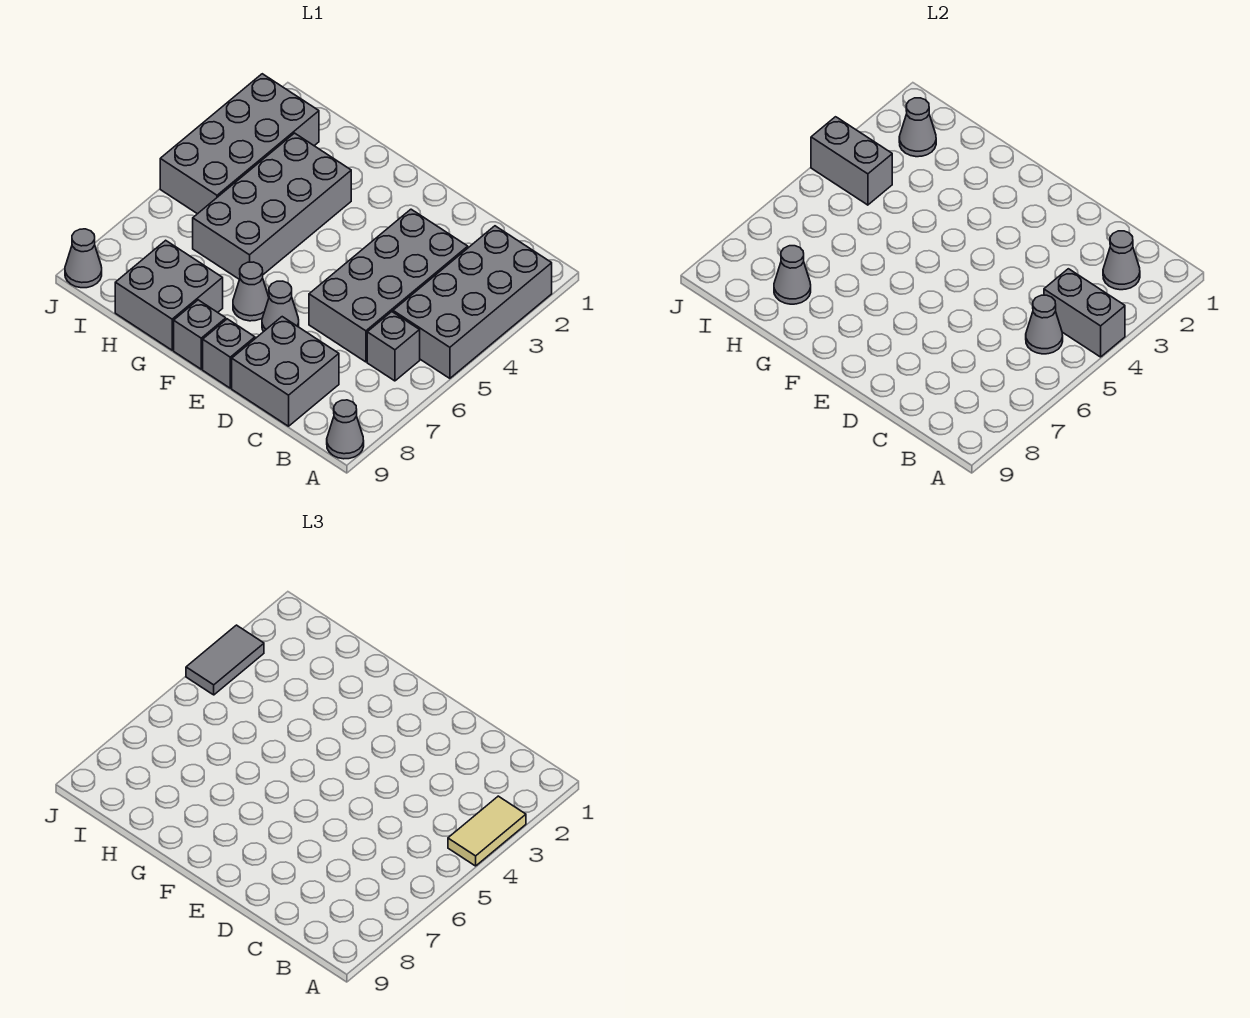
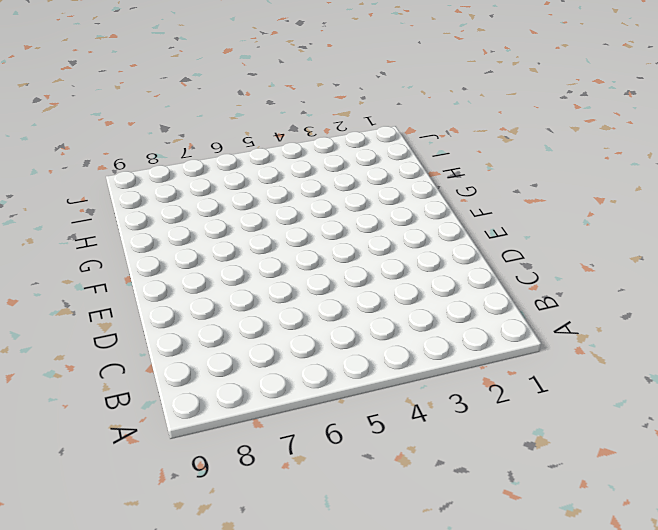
none -> grey 2x4 brick [393,226,552,378]
none -> grey 1x1 cone [327,400,364,459]
none -> grey 1x1 brick [367,312,420,381]

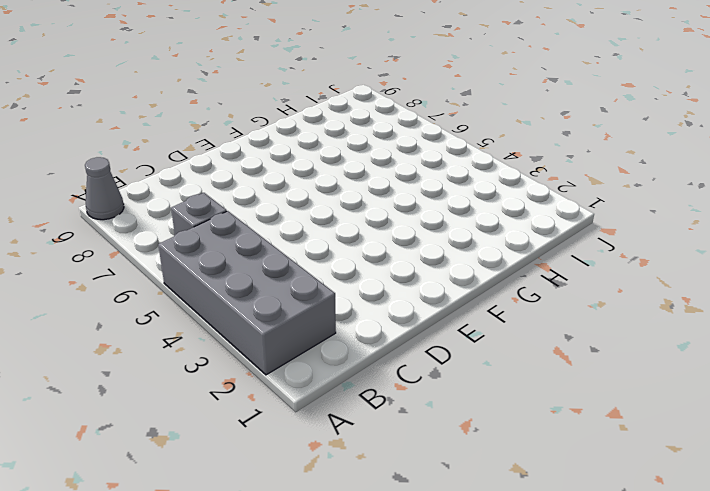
none -> grey 2x4 brick [309,209,468,362]
none -> grey 2x2 brick [232,317,339,426]
none -> grey 1x1 cone [262,281,299,332]

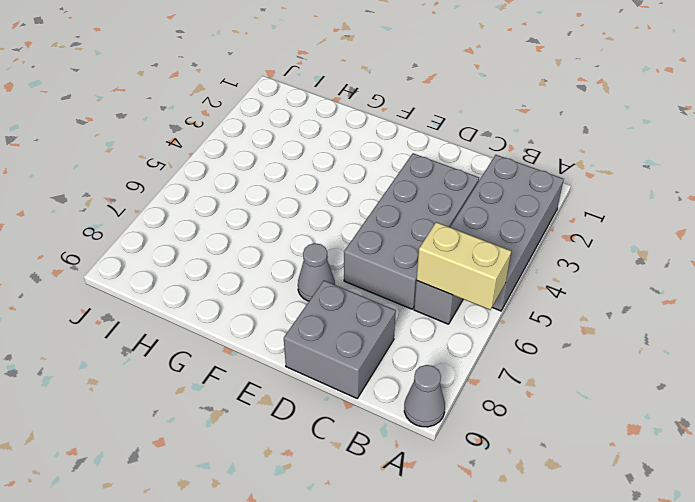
tan 1x2 brick [417,222,511,310] -> none
none -> grey 1x1 brick [203,319,255,388]
none -> grey 1x1 cone [233,262,269,321]
none -> grey 1x1 brick [174,300,226,369]

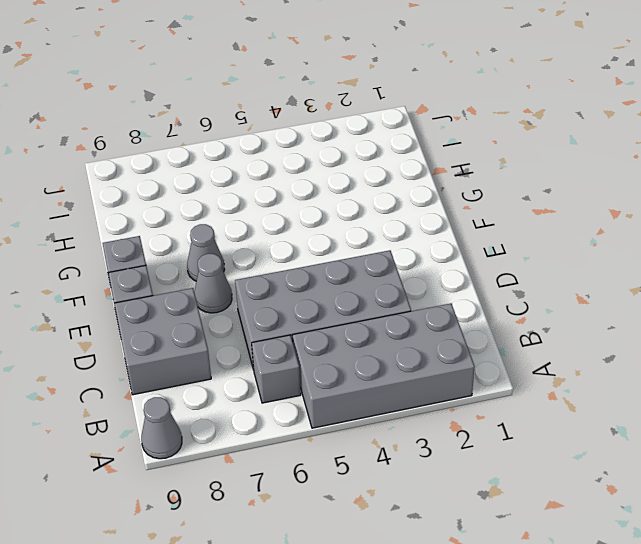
none -> grey 2x4 brick [193,133,351,279]
none -> grey 2x2 brick [115,240,223,350]
none -> grey 2x4 brick [160,74,319,214]

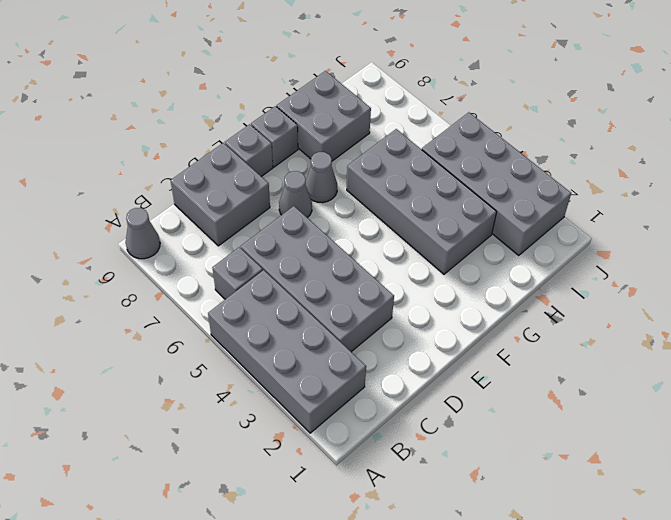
none -> grey 1x1 cone [65,229,102,288]
none -> grey 1x2 brick [1044,269,1125,357]
none -> grey 1x1 cone [1103,231,1140,290]

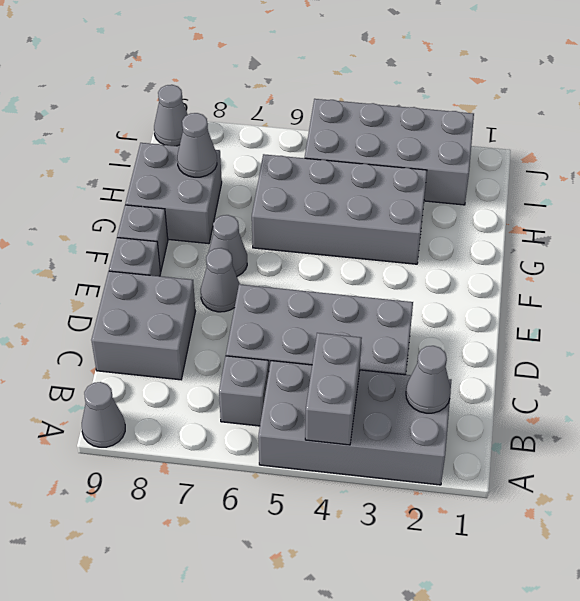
none -> grey 1x1 cone [1026,295,1063,354]
none -> grey 1x1 cone [899,98,936,157]
none -> grey 1x2 brick [811,117,892,205]

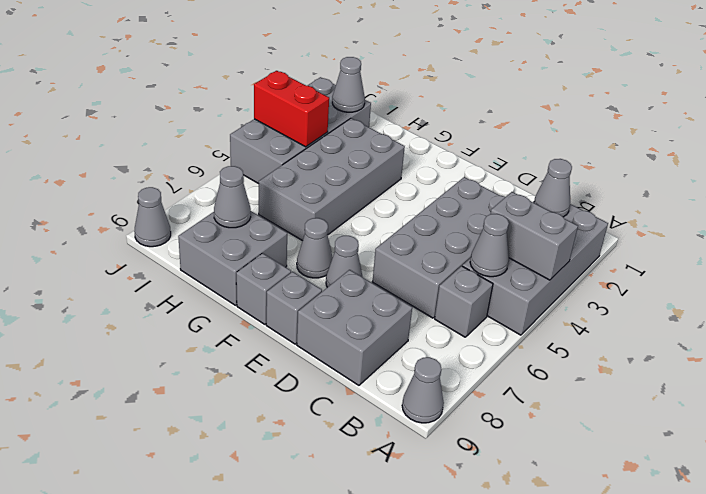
red 1x2 brick [254,71,329,147] -> grey 1x2 brick [811,117,892,205]
none -> tan 1x2 tile [448,796,526,866]
none -> grey 1x2 tile [186,625,264,695]

